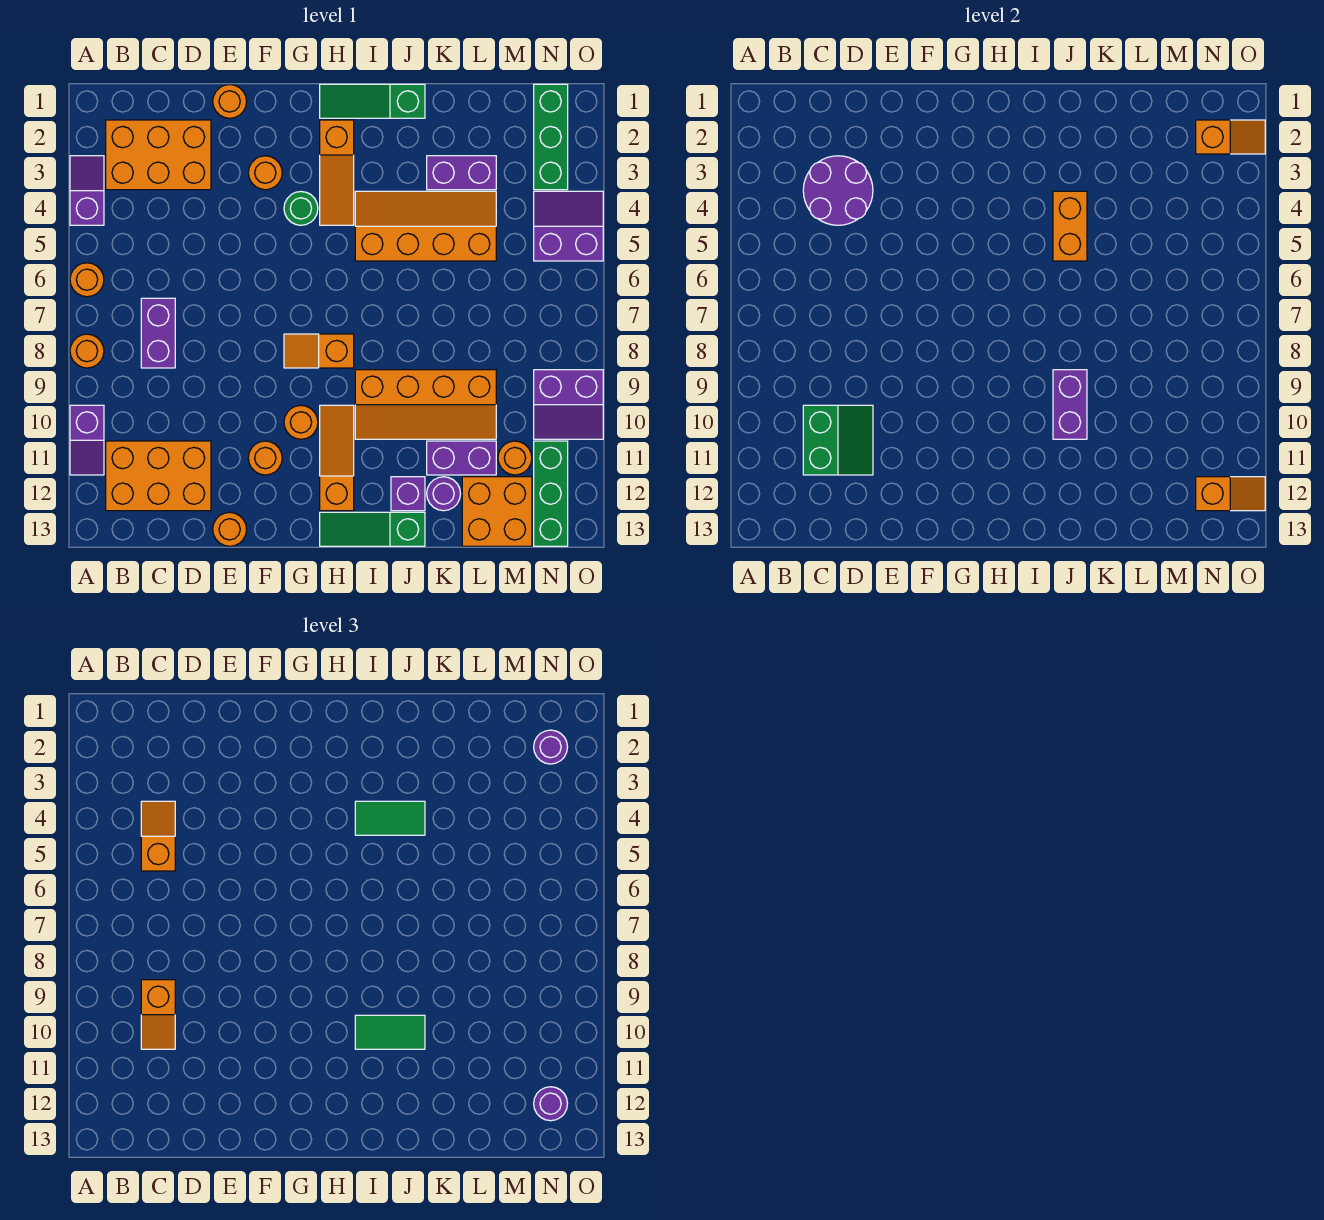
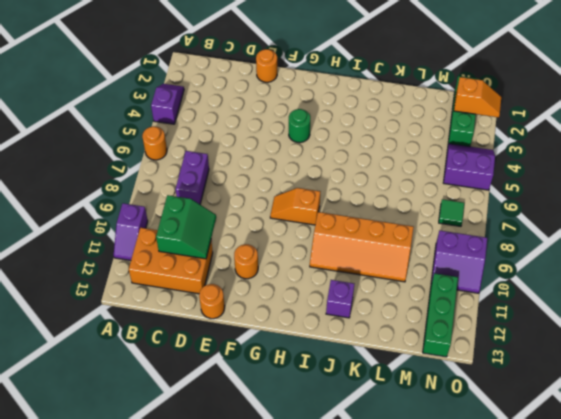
green 1x1 tile [439,199,464,226] -> none
none -> orange 1x1 round brick [70,334,104,368]
none -> orange 2x3 brick [106,120,211,190]
none -> orange 1x1 round brick [248,156,282,190]
none -> orange 1x1 round brick [284,405,318,439]

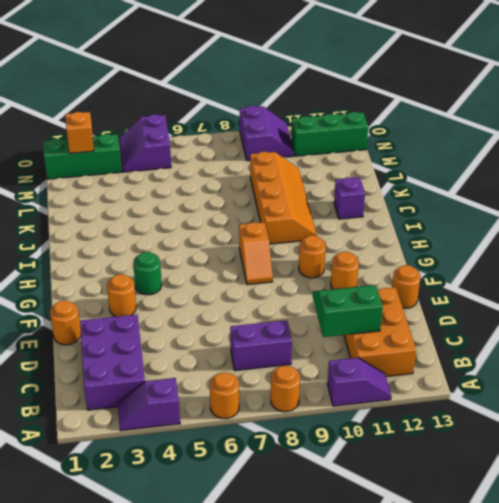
purple 2x3 brick [80,315,145,410] -> orange 2x3 brick [106,120,211,190]
none -> green 1x3 slope [320,84,425,118]
none -> orange 1x3 slope [320,120,354,225]
none -> orange 1x3 slope [320,405,354,511]
none -> green 1x3 slope [320,512,425,546]

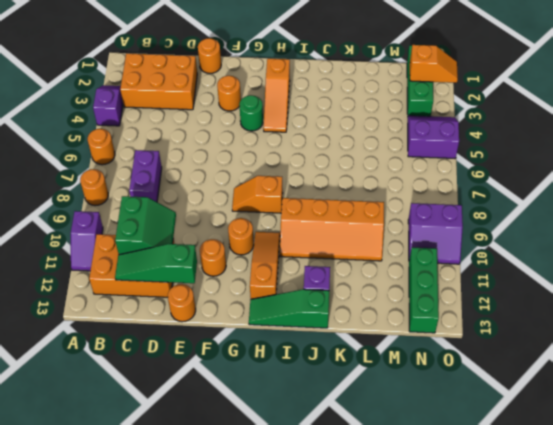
green 1x3 slope [115,244,197,283] -> green 1x3 slope moved to [320,84,425,118]
none -> orange 2x4 slope [355,191,496,261]
none -> purple 1x2 brick [427,156,496,190]
none -> purple 1x2 brick [427,441,496,475]
none -> purple 1x1 round brick [427,477,461,511]

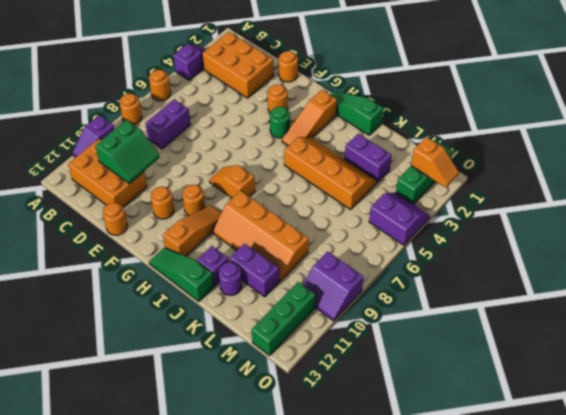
none -> orange 2x2 brick [462,477,532,546]
none -> orange 1x1 round brick [498,441,532,475]
none -> purple 2x2 round brick [803,156,873,225]
none -> orange 1x2 brick [1053,191,1087,261]

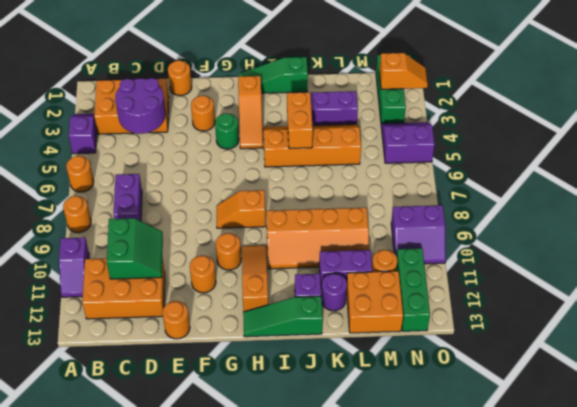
none -> purple 1x2 brick [1053,370,1087,439]
none -> orange 1x2 slope [1196,477,1265,511]
none -> orange 1x2 slope [141,801,175,871]
none -> orange 1x2 slope [141,980,175,1049]

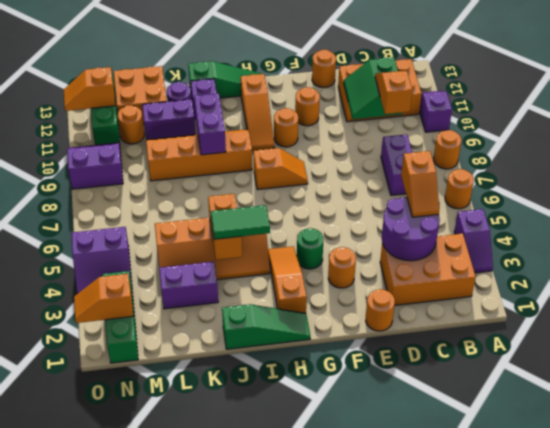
none -> green 1x2 tile [355,1015,425,1049]
none -> purple 1x1 round brick [534,730,567,764]
none -> purple 1x1 round brick [534,1087,568,1121]

